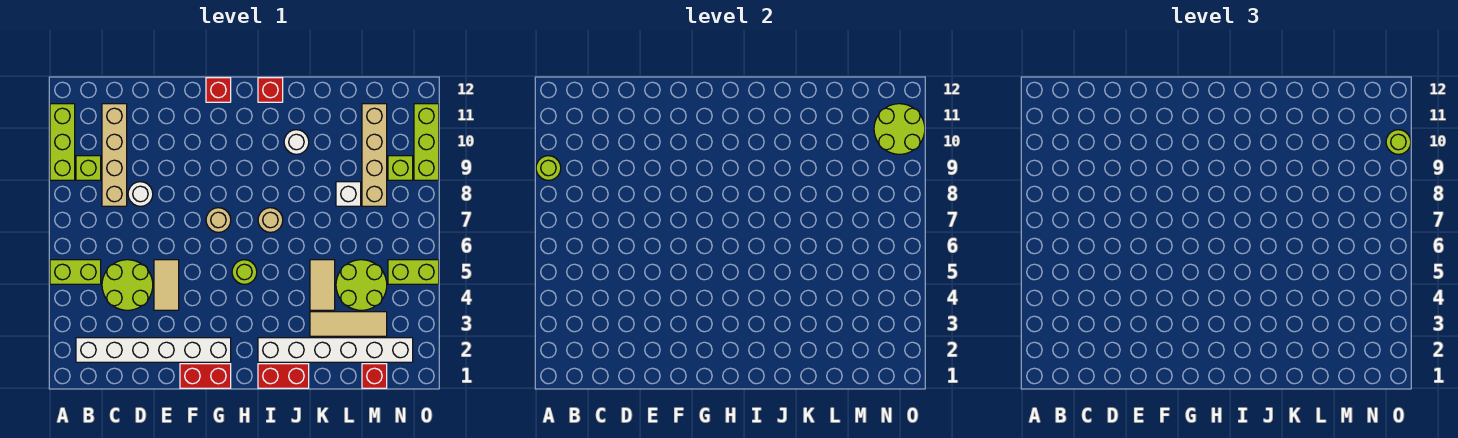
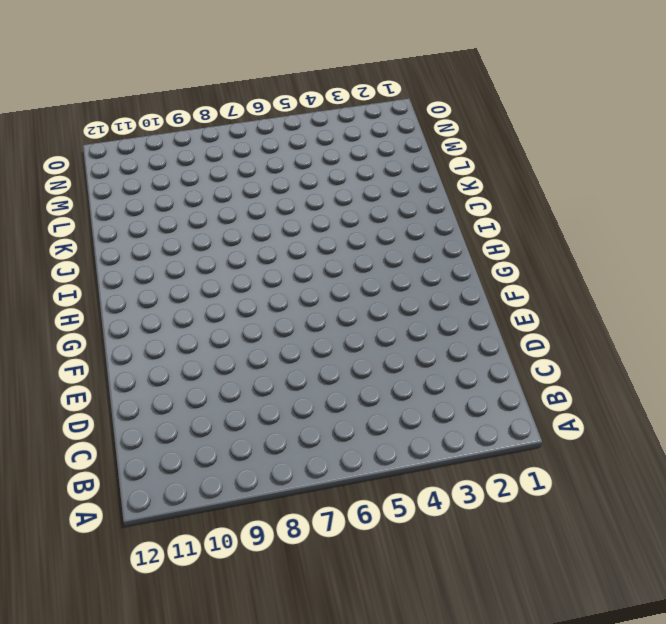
none -> lime 1x2 brick [50,260,101,284]
none -> lime 1x3 brick [50,104,75,180]
none -> white 1x6 brick [76,338,231,362]

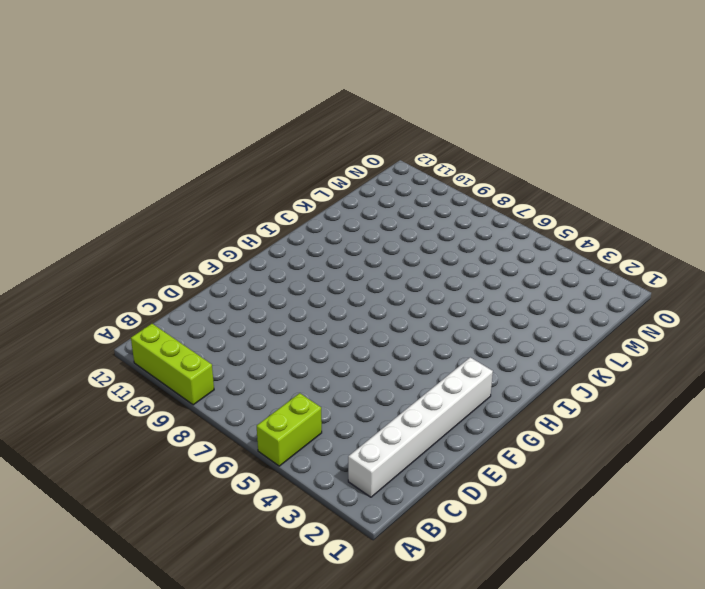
none -> lime 1x1 brick [76,156,101,180]
none -> lime 2x2 round brick [102,260,153,310]
none -> tan 1x4 brick [102,104,127,206]

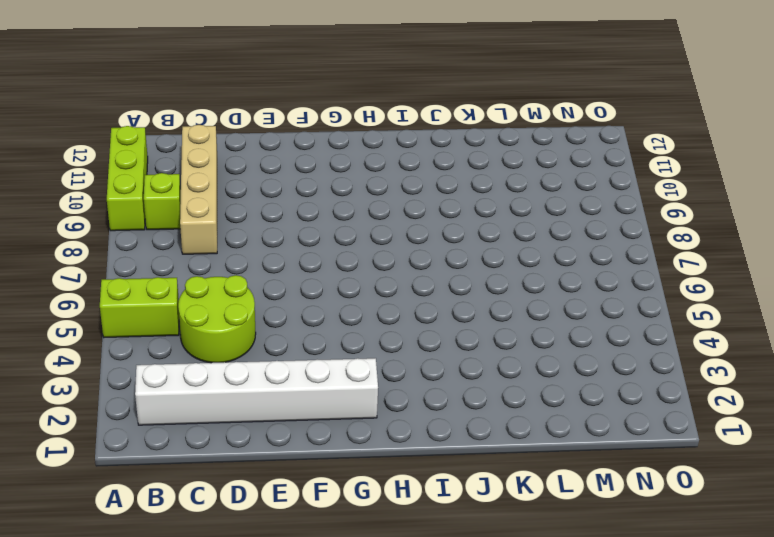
none -> white 1x1 round brick [128,182,153,206]
none -> tan 1x2 tile [154,260,179,310]
none -> red 1x2 brick [180,364,231,388]

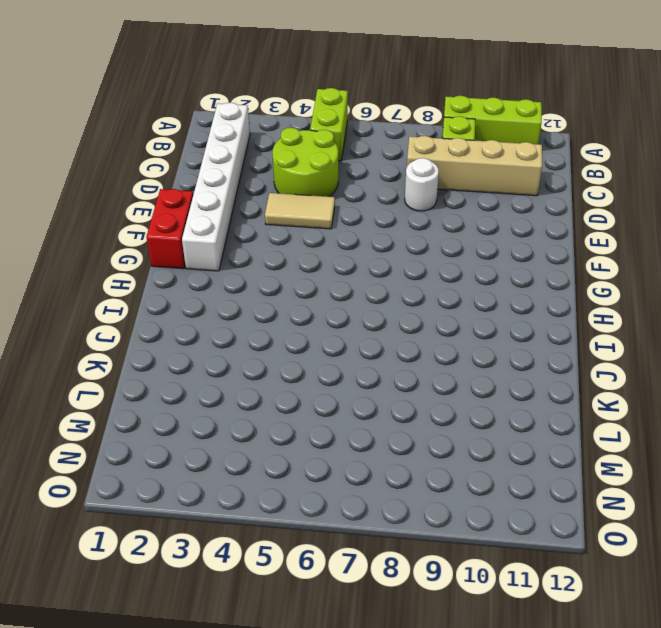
none -> tan 1x1 round brick [206,208,231,232]
none -> red 1x1 brick [206,78,231,102]
none -> lime 1x1 round brick [232,260,257,284]

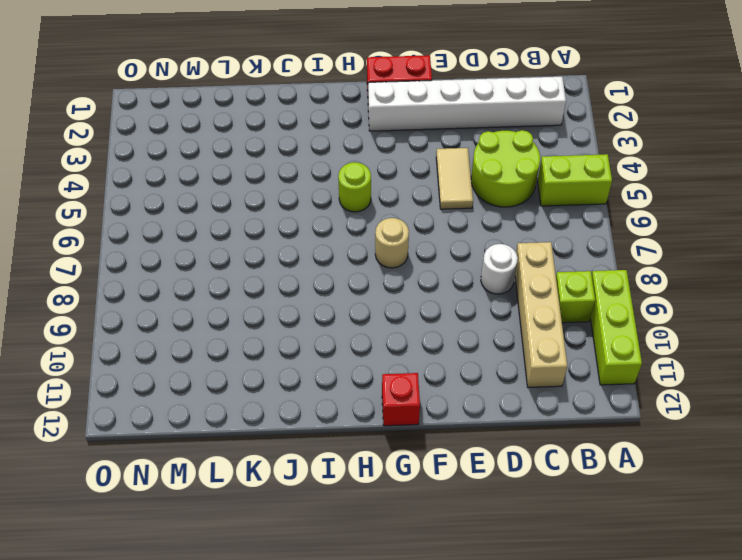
none -> red 1x2 brick [258,364,309,388]
none -> white 1x6 brick [258,338,413,362]
none -> tan 1x1 round brick [258,208,283,232]

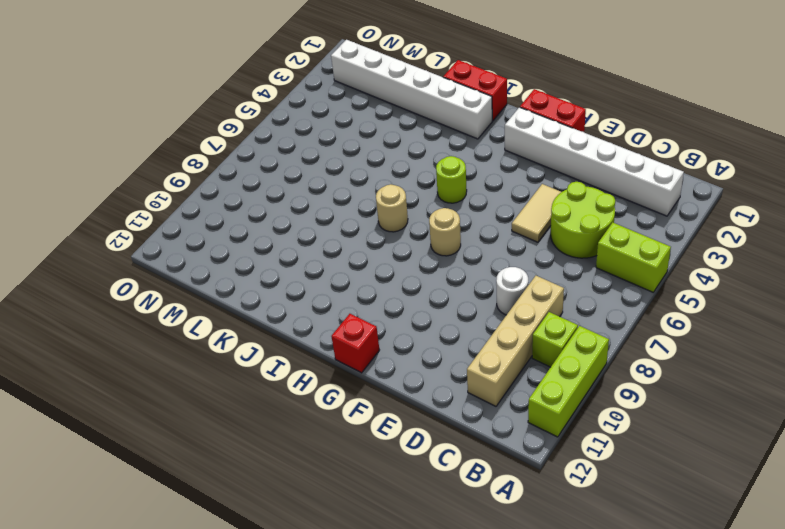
none -> red 1x1 brick [258,78,283,102]
none -> white 1x1 round brick [284,130,309,154]
none -> tan 1x3 tile [310,312,387,336]

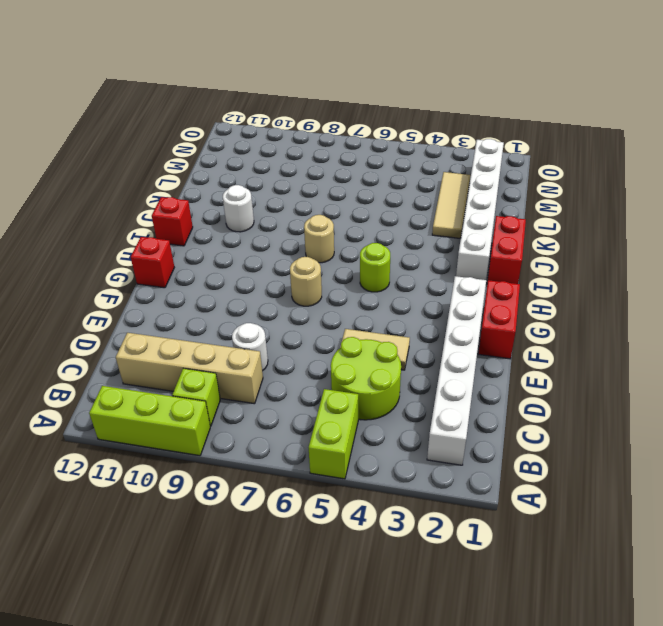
none -> tan 1x2 tile [310,260,335,310]
none -> lime 2x2 round brick [336,260,387,310]
none -> white 1x1 brick [336,182,361,206]

